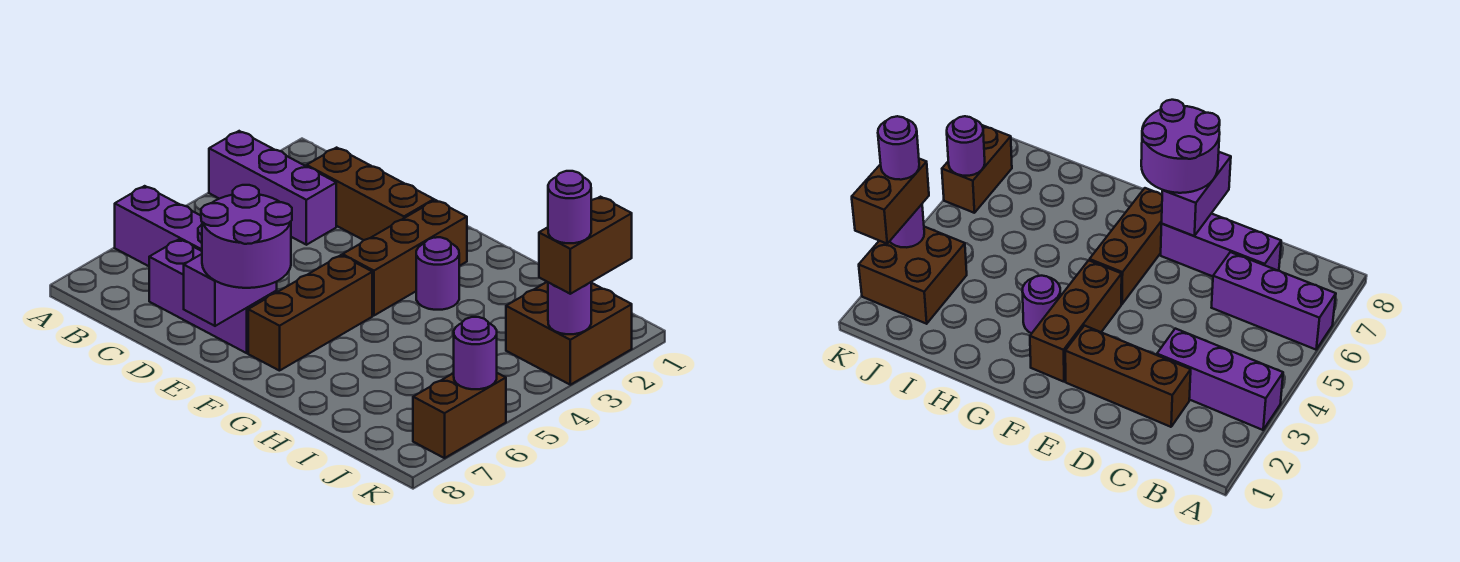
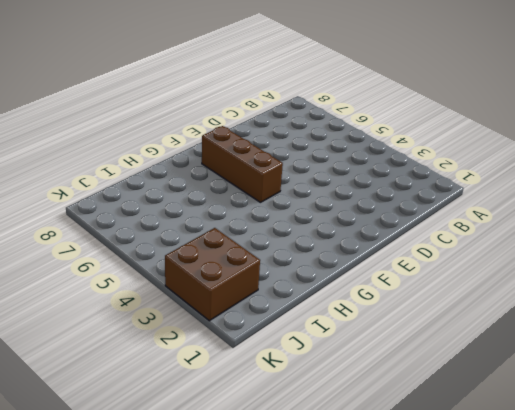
none -> purple 1x3 brick [209,131,336,245]
none -> purple 1x3 brick [115,186,202,266]
none -> brown 1x3 brick [307,148,434,240]

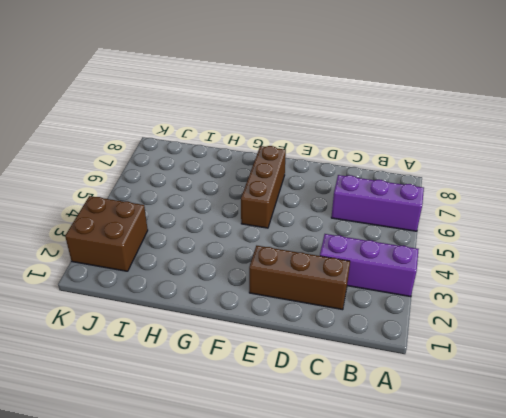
none -> purple 1x3 brick [149,239,277,353]
none -> brown 1x3 brick [343,200,467,316]
none -> purple 1x1 round brick [416,237,459,310]

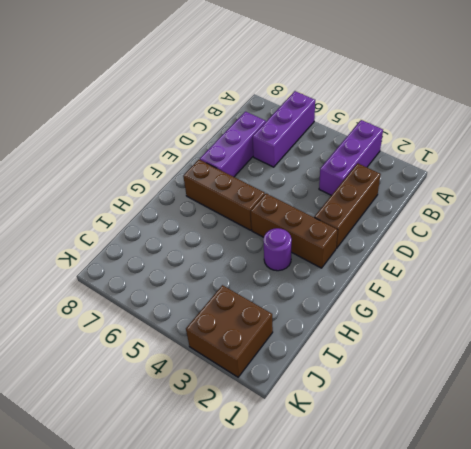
none -> brown 1x2 brick [413,373,506,458]
none -> purple 1x2 brick [184,254,277,326]
none -> purple 1x1 round brick [548,282,591,334]

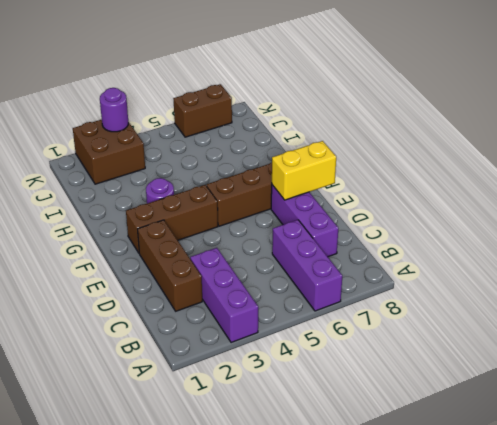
yellow 1x2 brick [272,141,336,200] -> purple 1x2 brick [184,254,277,326]
none -> purple 1x1 round brick [454,317,497,389]
none -> purple 2x2 round brick [201,185,292,288]
none -> brown 1x2 brick [539,197,632,294]

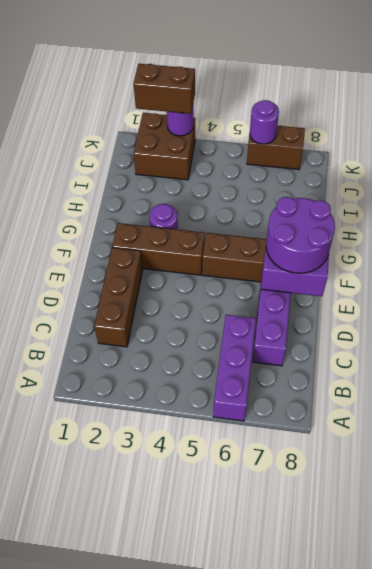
none -> purple 1x3 brick [209,131,336,245]
none -> purple 1x1 round brick [548,171,591,243]

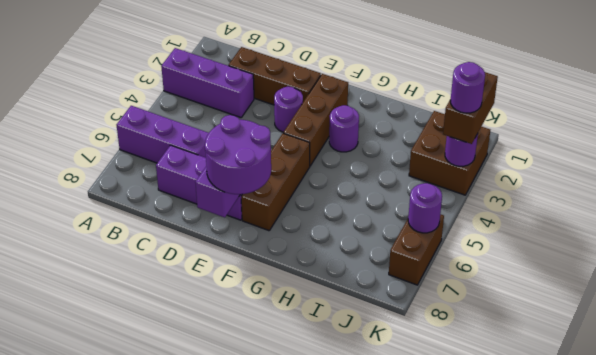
purple 1x1 round brick [274,87,303,132] -> none

